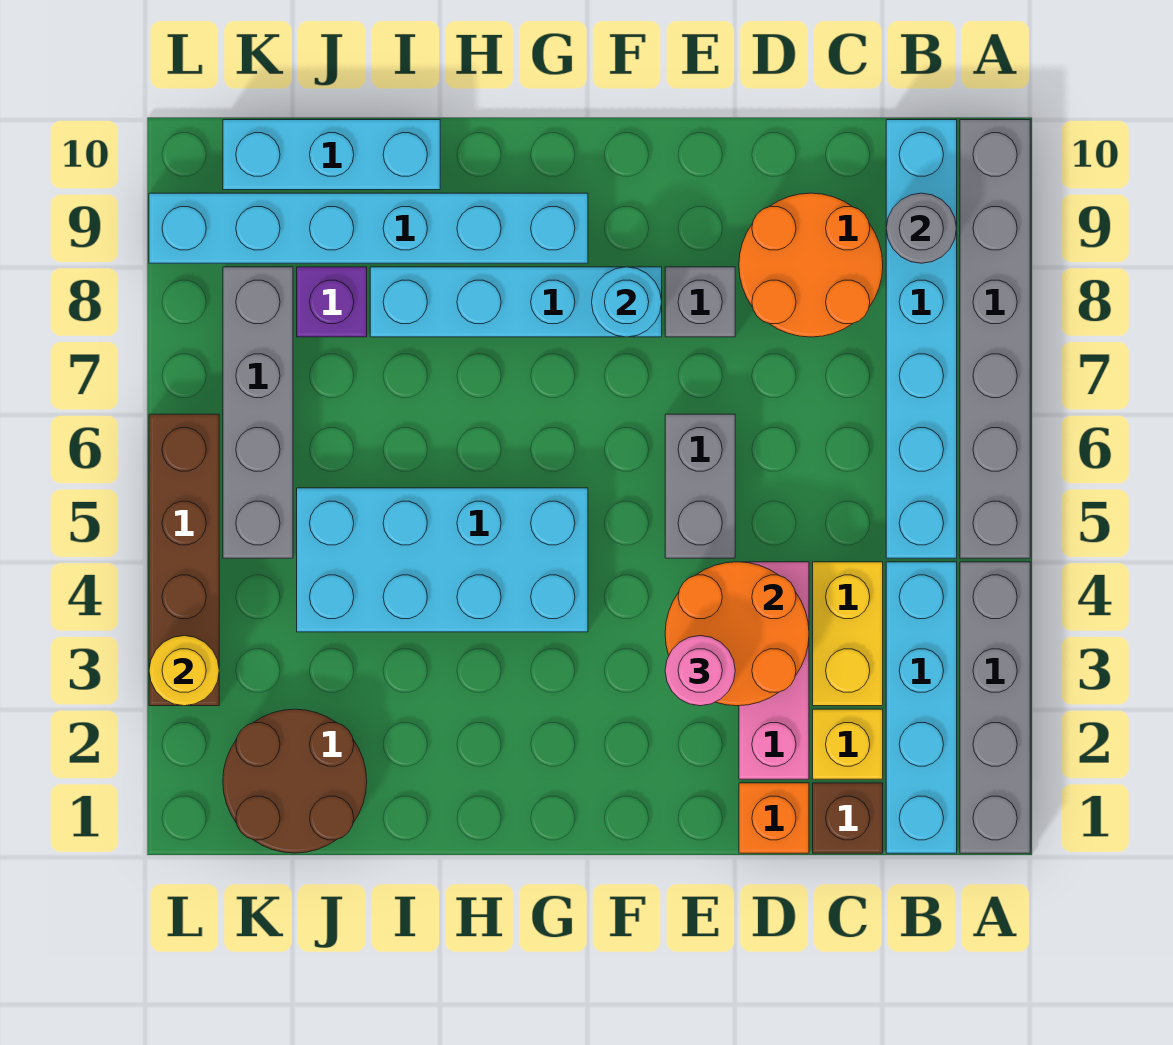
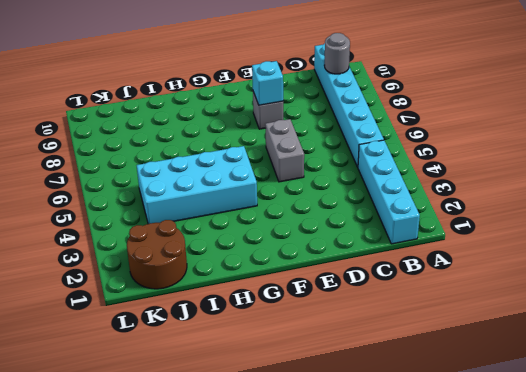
cyan 1x1 brick [252,61,283,105] -> none
none -> grey 1x4 brick [960,562,1030,853]
none -> grey 1x6 brick [960,120,1030,558]
none -> brown 1x1 brick [813,783,883,853]

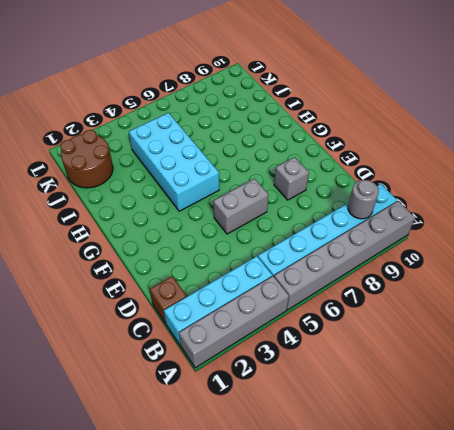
none -> yellow 1x1 brick [813,709,883,779]
none -> yellow 1x2 brick [813,562,883,706]
none -> orange 2x2 round brick [739,193,883,337]

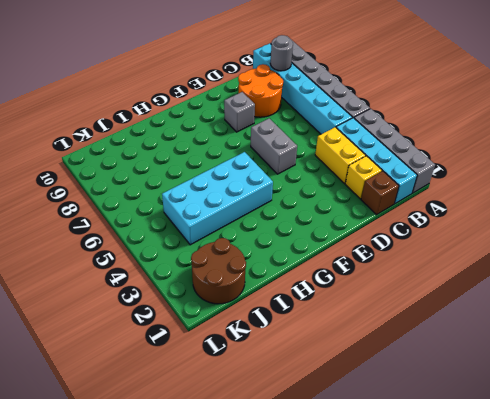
none -> orange 1x1 brick [739,783,809,853]
none -> pink 1x3 brick [739,562,809,779]
none -> cyan 1x4 brick [370,267,662,337]

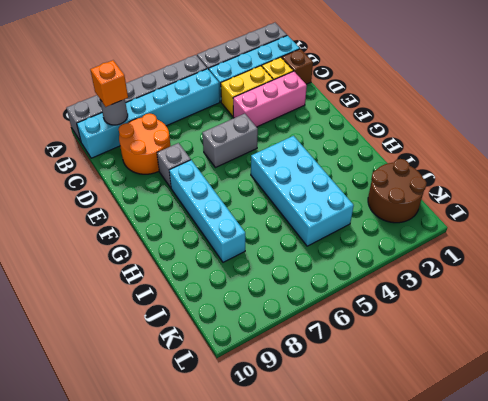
orange 1x1 brick [90,60,128,107] -> orange 1x1 brick moved to [739,783,809,853]
none -> cyan 1x6 brick [149,193,588,263]
none -> cyan 1x3 brick [223,120,440,190]
none -> purple 1x1 brick [297,267,367,337]

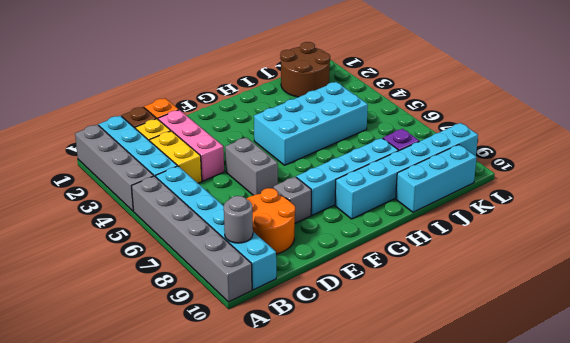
none -> grey 1x4 brick [223,267,293,558]
none -> brown 1x4 brick [149,414,219,706]
none -> orange 2x2 round brick [665,562,809,706]

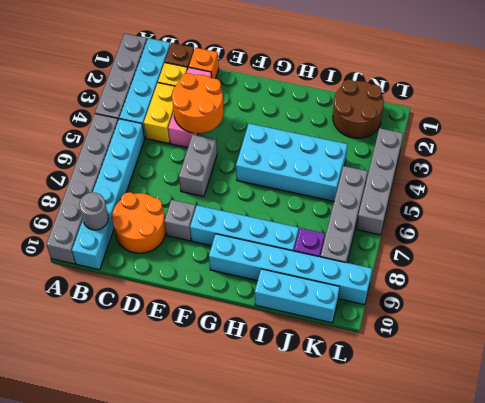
grey 1x4 brick [357,128,403,235] -> brown 1x4 brick [149,414,219,706]
none -> cyan 1x1 round brick [592,267,662,337]
none -> yellow 1x1 round brick [149,636,219,706]
none -> pink 1x1 round brick [665,636,735,706]

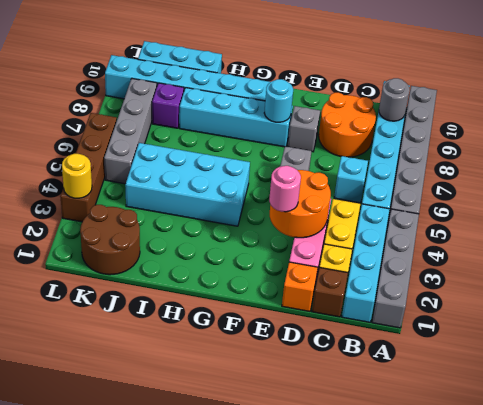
cyan 1x1 brick [334,156,368,203] -> none

